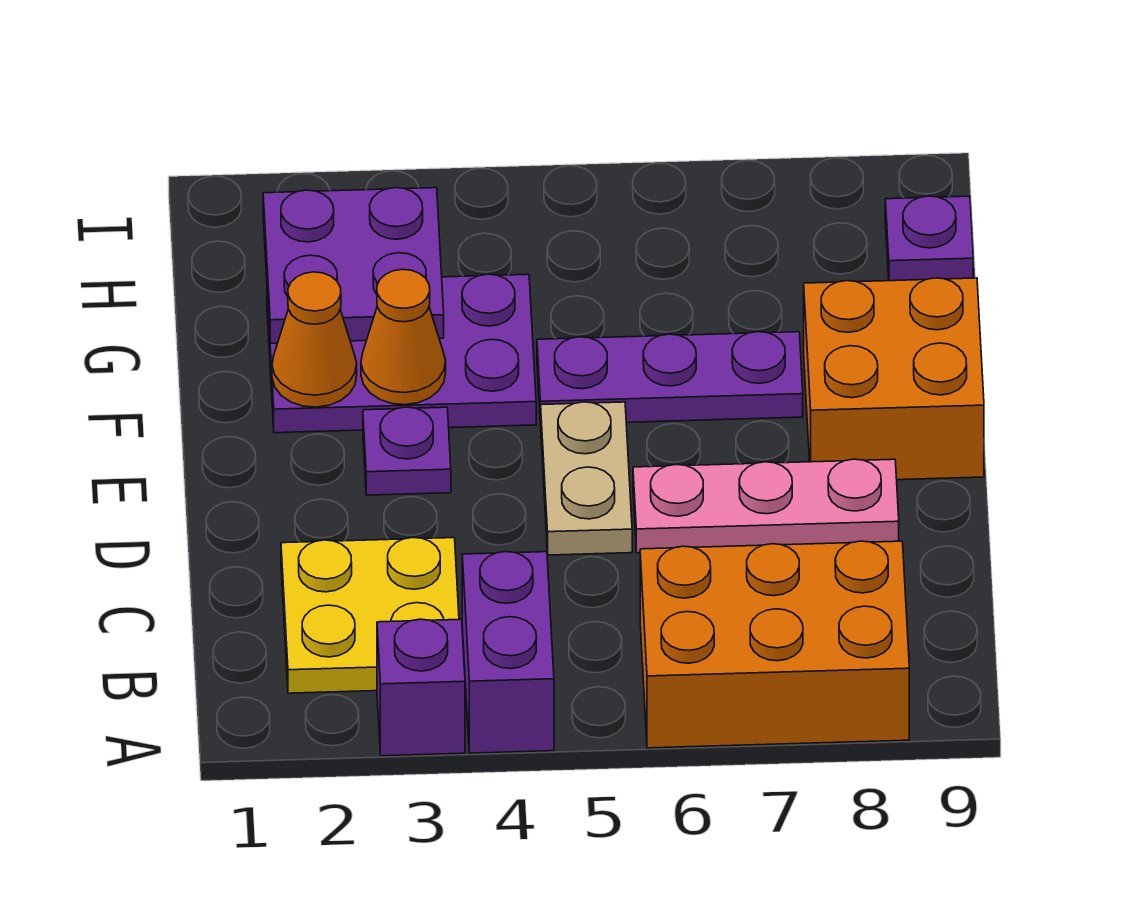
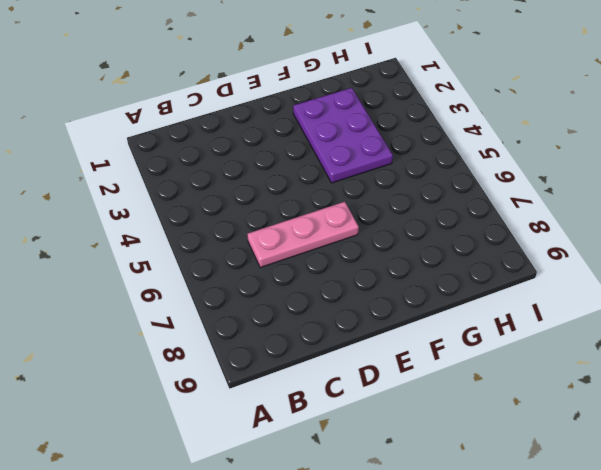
pink 1x3 plate [247,202,359,267] -> pink 1x3 plate turned to [633,459,899,553]
none -> purple 1x1 brick [377,619,465,756]
none -> purple 1x2 brick [462,552,554,753]
none -> orange 2x3 brick [640,541,909,748]

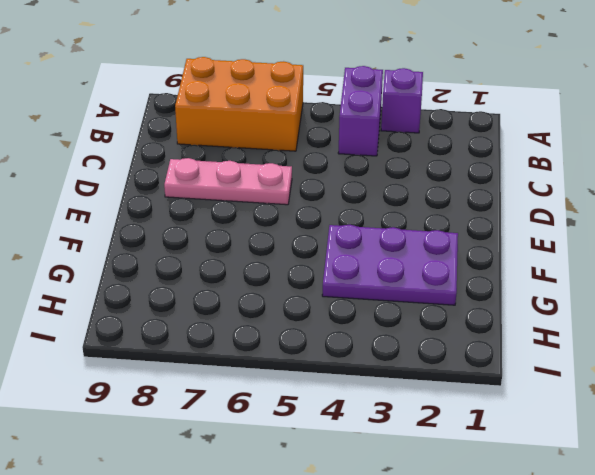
none -> yellow 2x2 plate [281,538,459,693]
none -> tan 1x2 plate [541,402,632,555]
none -> purple 1x1 plate [363,407,451,495]

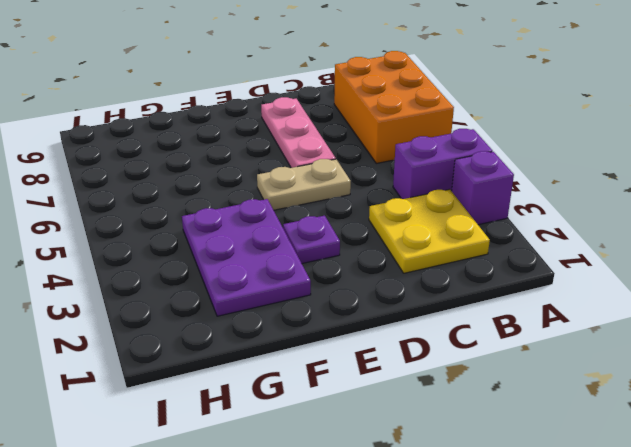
none -> orange 2x2 brick [804,278,984,480]
none -> purple 1x3 plate [537,332,803,425]
none -> purple 1x1 plate [885,196,973,281]

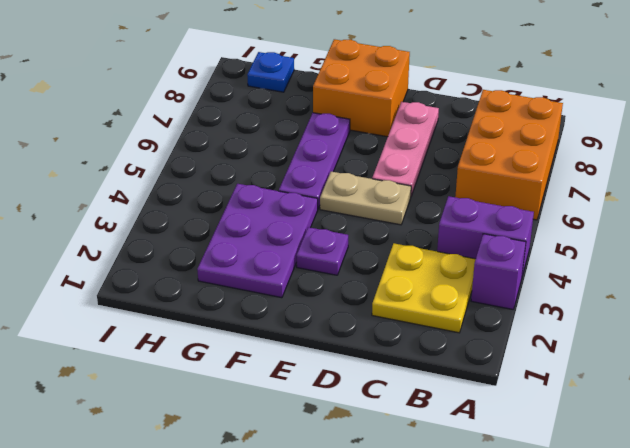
blue 1x1 plate [247,52,294,92] -> purple 1x1 plate [885,196,973,281]
none -> orange 1x1 cone [272,272,357,407]
none -> orange 1x1 cone [361,269,446,405]
none -> purple 2x2 plate [263,188,444,343]

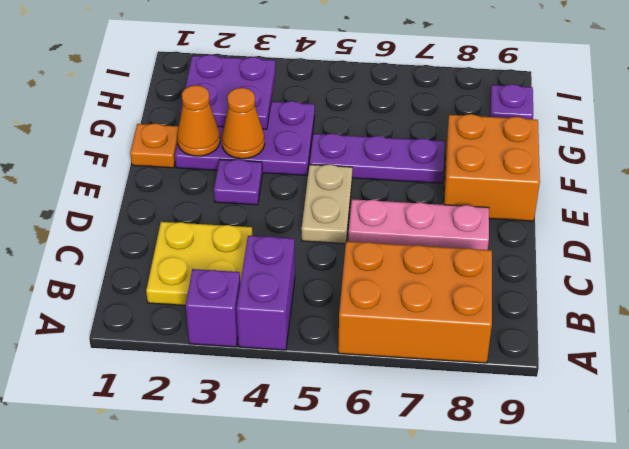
orange 1x1 plate [130,123,179,168] -> none

